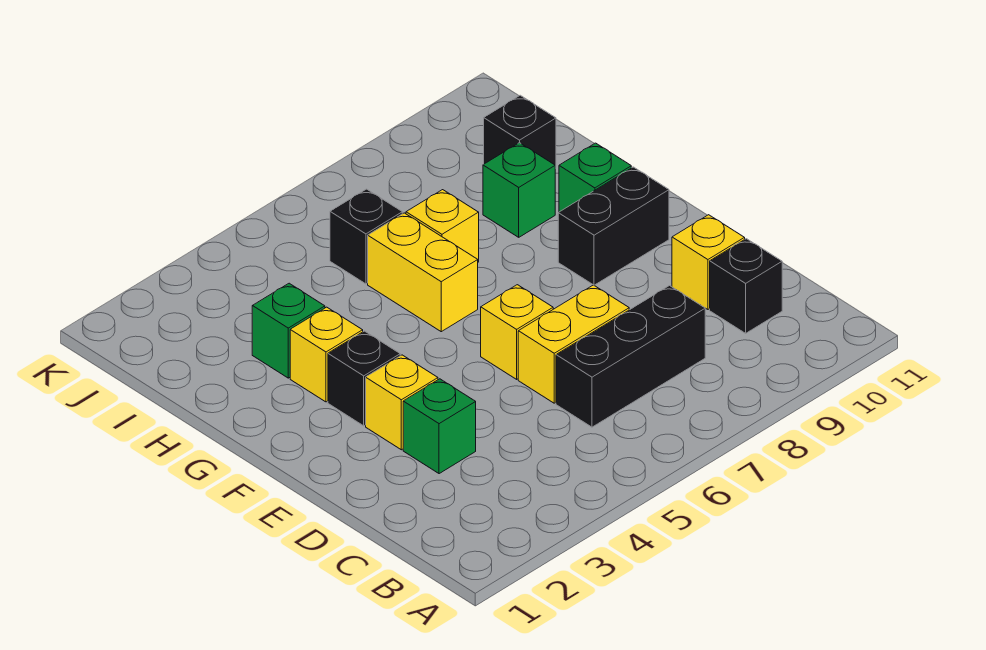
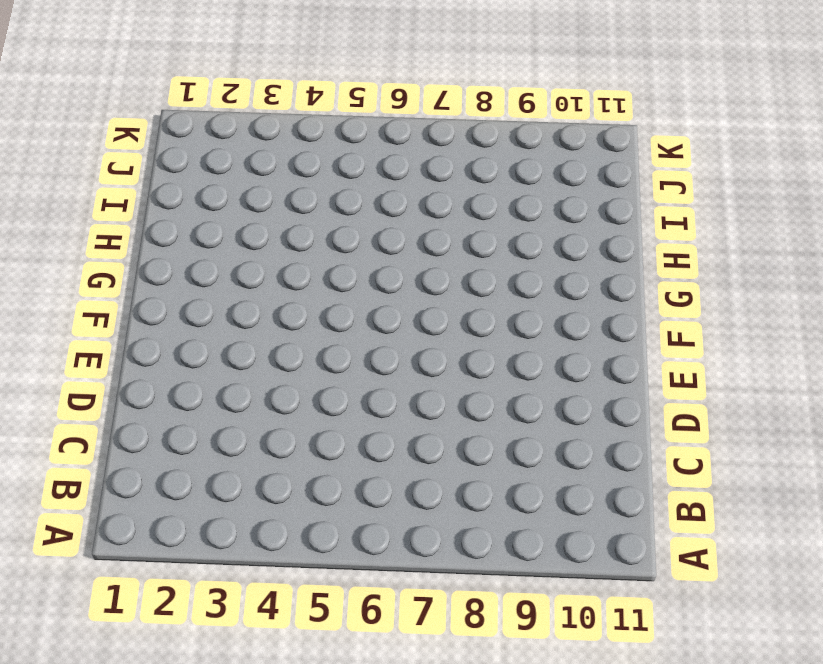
none -> black 1x3 brick [556,286,705,427]
none -> black 1x1 brick [710,239,782,333]
none -> green 1x1 brick [403,379,476,474]

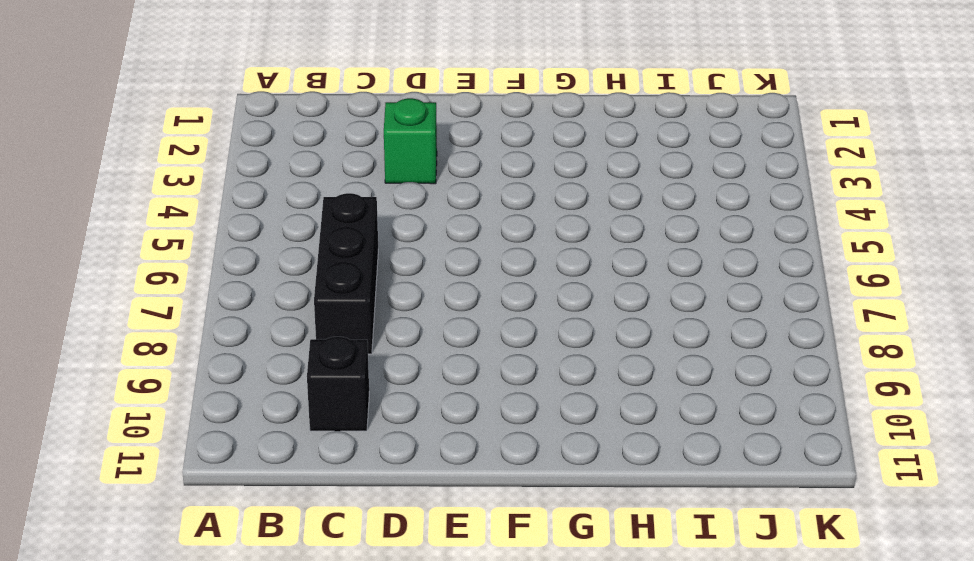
none -> yellow 1x2 brick [518,285,629,403]
none -> yellow 1x1 brick [672,215,745,309]
none -> yellow 1x1 brick [366,355,438,450]

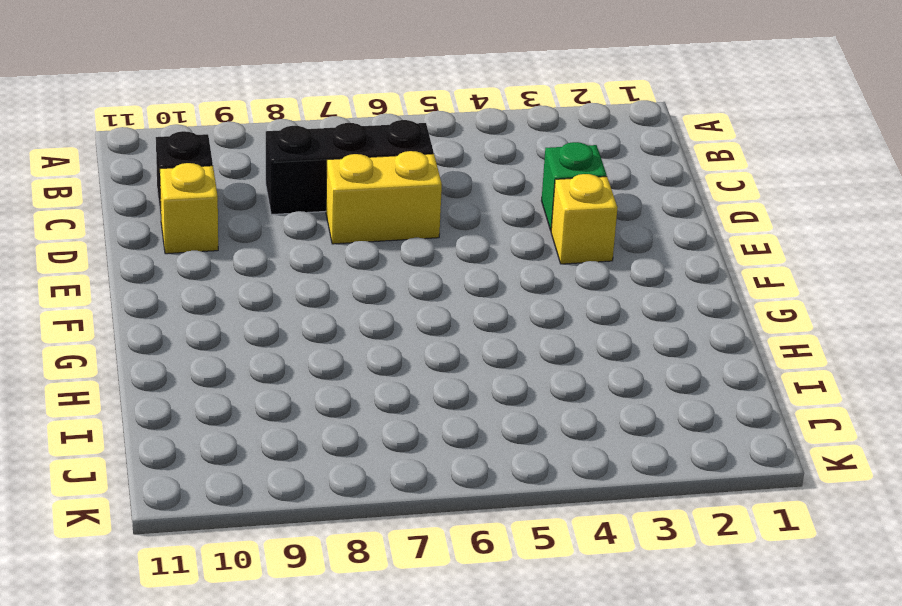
none -> yellow 1x1 brick [481,285,553,379]
none -> black 1x1 brick [328,331,400,426]
none -> black 1x2 brick [558,167,669,285]

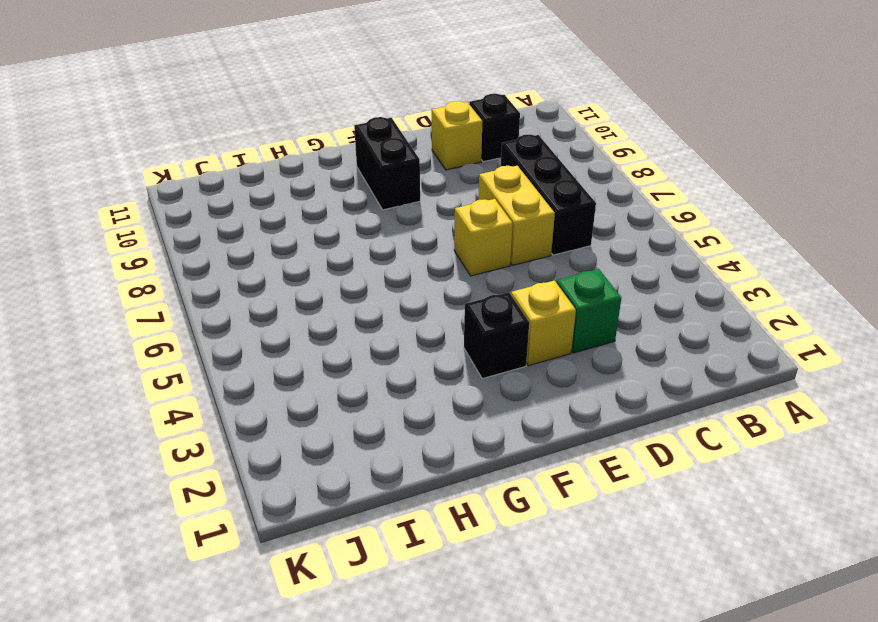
none -> yellow 1x1 brick [290,307,363,402]
none -> yellow 1x2 brick [368,213,478,332]
none -> green 1x1 brick [559,143,631,212]

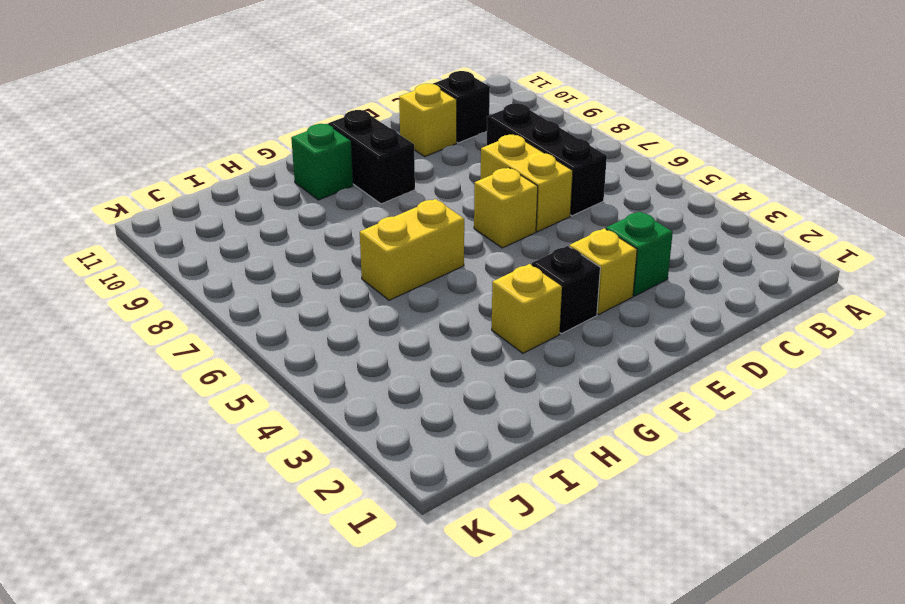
none -> green 1x1 brick [252,283,325,378]
none -> yellow 1x1 brick [406,190,479,262]
none -> green 1x1 brick [483,143,555,237]

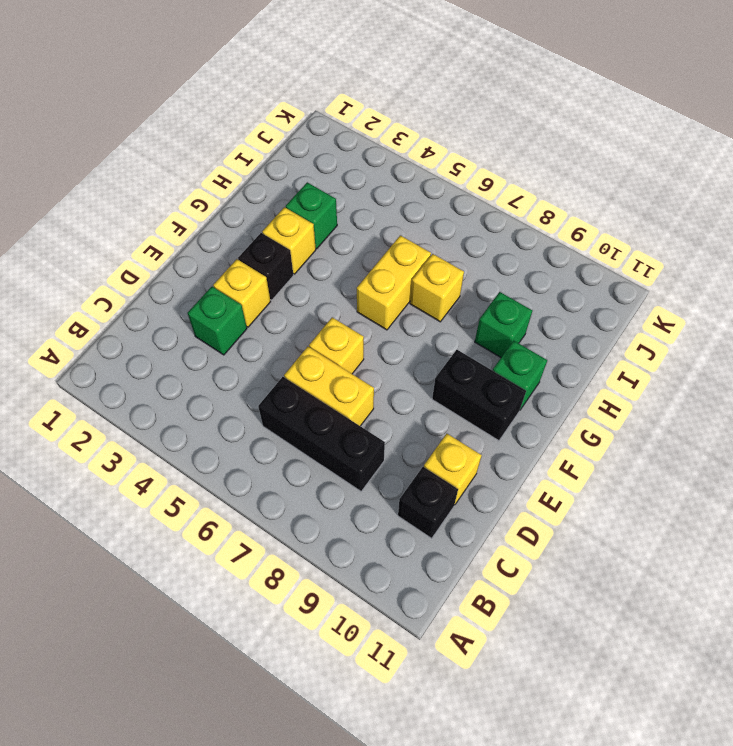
none -> black 1x1 brick [330,189,402,284]
none -> black 1x1 brick [484,95,556,168]

